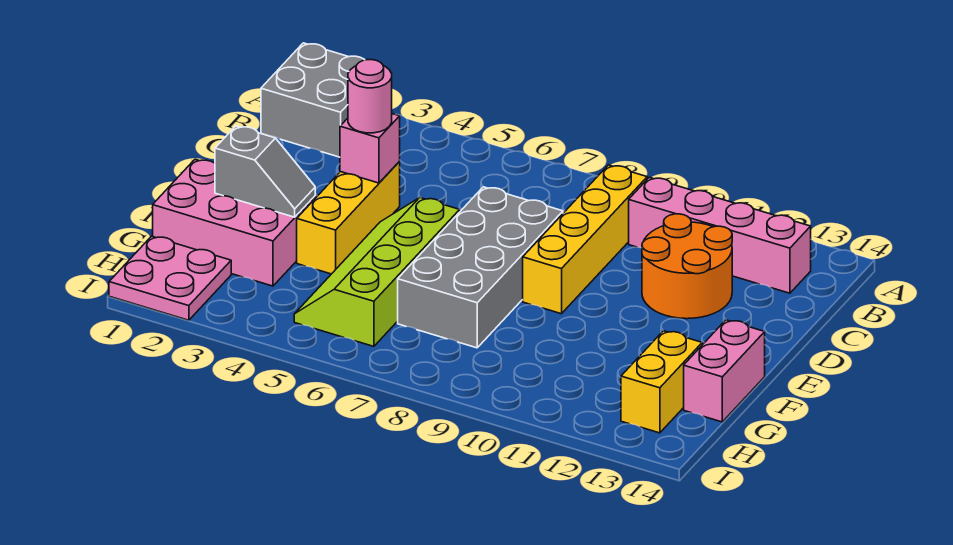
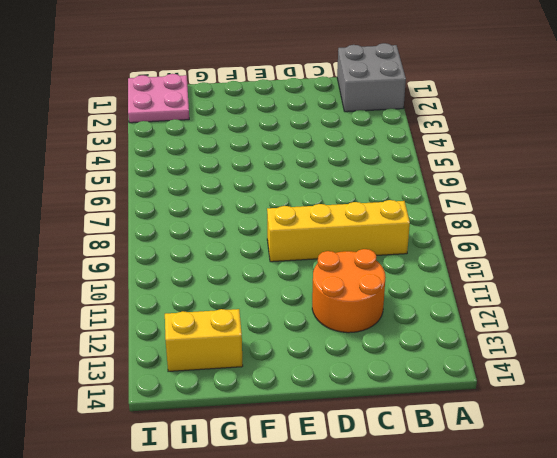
none -> pink 1x4 brick [629,177,811,293]
none -> yellow 1x3 brick [297,162,400,274]
none -> grey 2x4 brick [398,187,563,348]

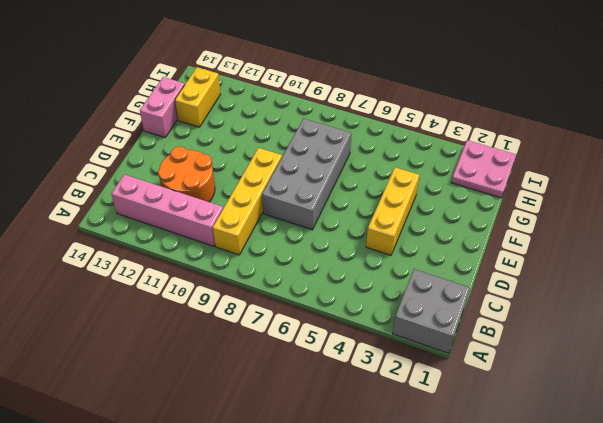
none -> lime 2x4 slope [294,198,460,346]
none -> pink 2x3 brick [153,159,315,286]
none -> pink 1x1 brick [340,114,400,183]

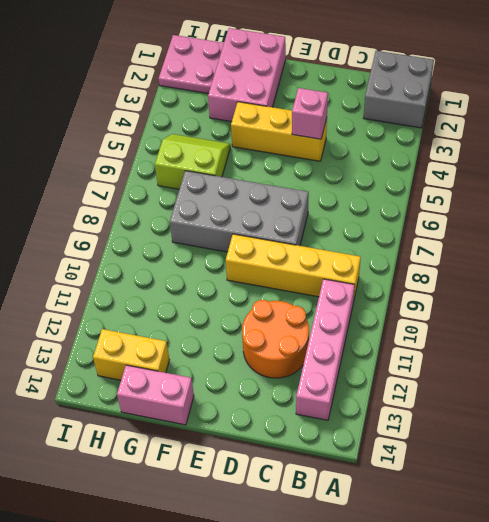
lime 2x2 slope [155,134,230,189] -> lime 2x4 slope [294,198,460,346]
none -> grey 1x2 slope [215,126,315,217]
none -> pink 1x1 round brick [348,60,392,133]

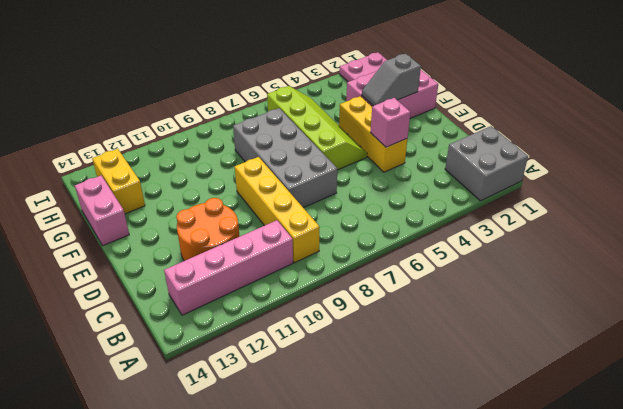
none -> pink 1x1 round brick [348,60,392,133]

